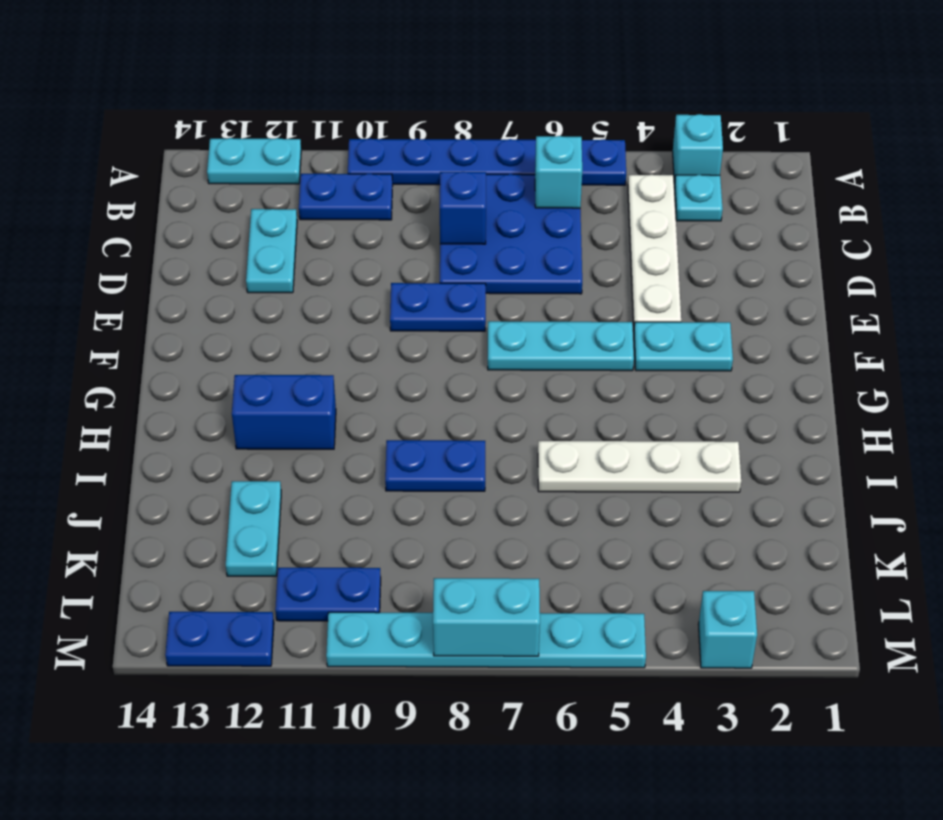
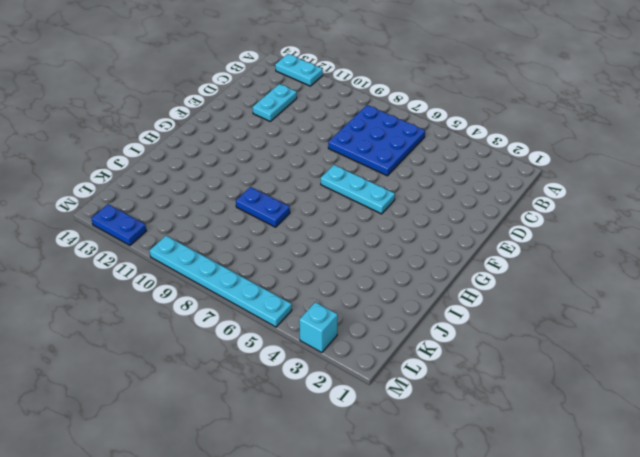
none -> cyan 1x1 brick [673,114,723,185]
none -> blue 1x6 plate [348,139,626,185]
none -> cyan 1x1 plate [674,175,723,221]

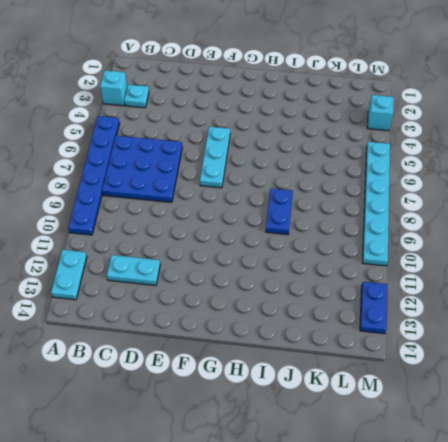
none -> white 1x4 plate [628,175,681,326]
none -> blue 1x2 plate [299,173,393,220]
none -> blue 1x2 plate [390,283,486,331]

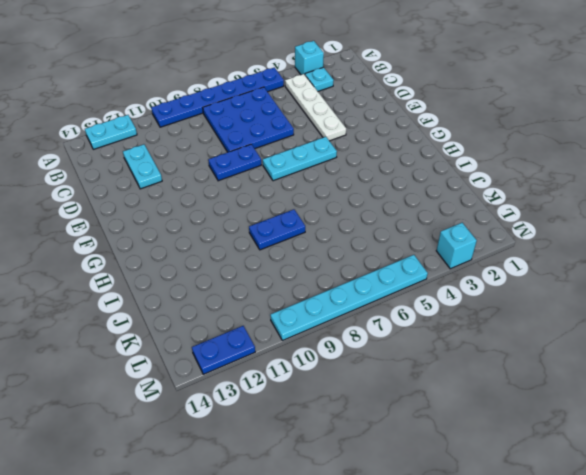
none -> blue 1x2 plate [299,173,393,220]
none -> cyan 1x2 plate [634,322,733,371]
none -> blue 1x2 brick [232,375,336,449]

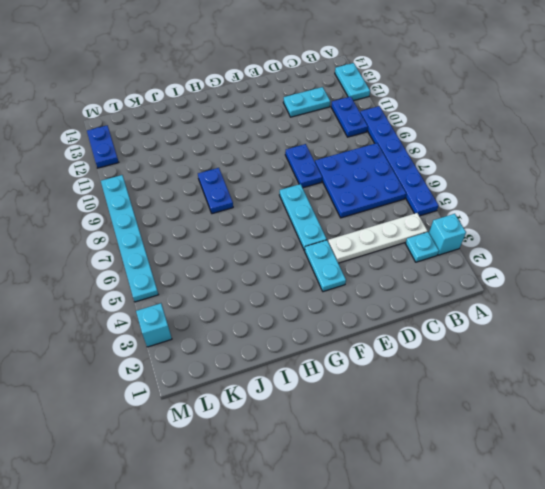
none -> blue 1x2 brick [232,375,336,449]
none -> white 1x4 plate [538,441,741,492]
none -> cyan 1x2 plate [226,481,281,576]

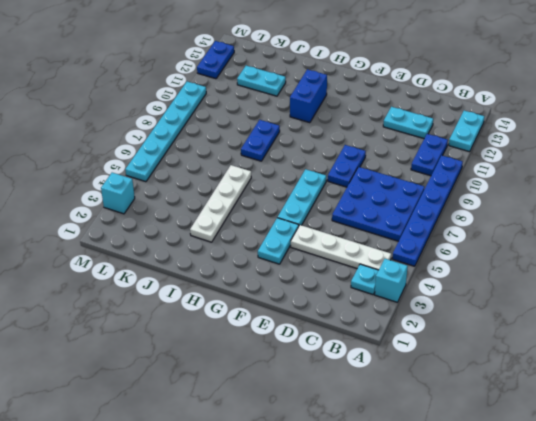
none -> blue 1x2 plate [275,568,381,621]
none -> cyan 1x1 brick [535,136,582,208]
none -> blue 1x1 brick [440,172,486,244]

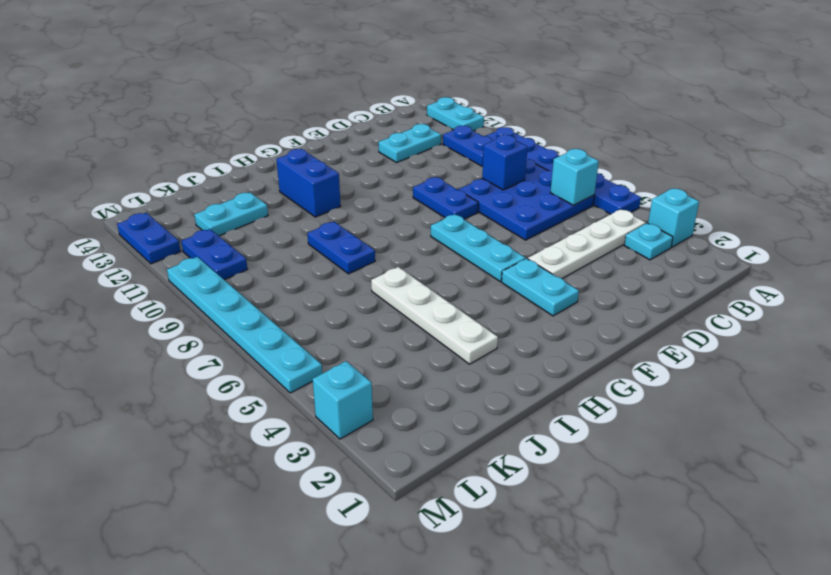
none -> cyan 1x2 brick [433,578,540,656]

